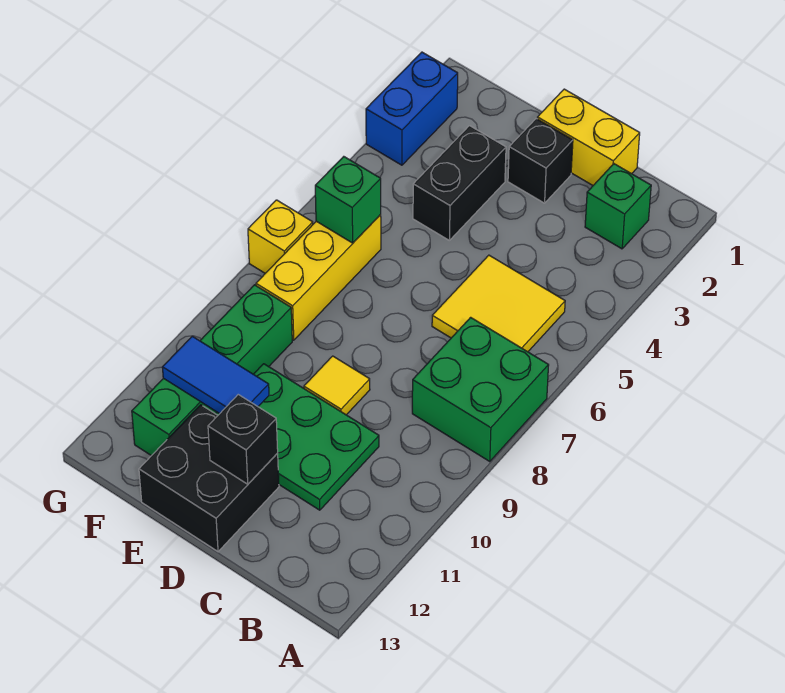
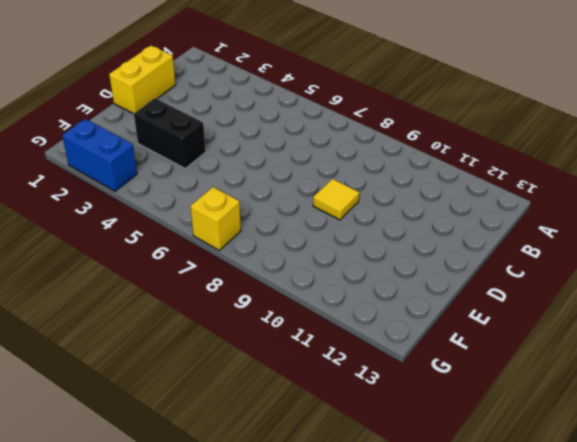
none -> green 2x2 brick [412,317,549,462]
none -> green 1x1 brick [585,164,651,249]
none -> yellow 2x2 tile [432,255,565,352]

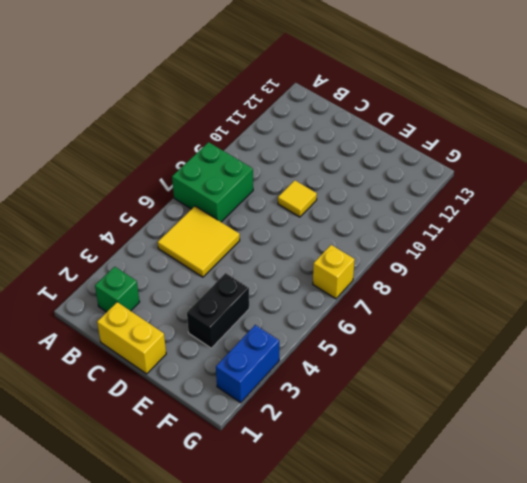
none -> green 2x3 plate [216,364,379,510]
none -> black 1x1 brick [508,119,573,203]
none -> black 2x2 brick [139,405,279,552]

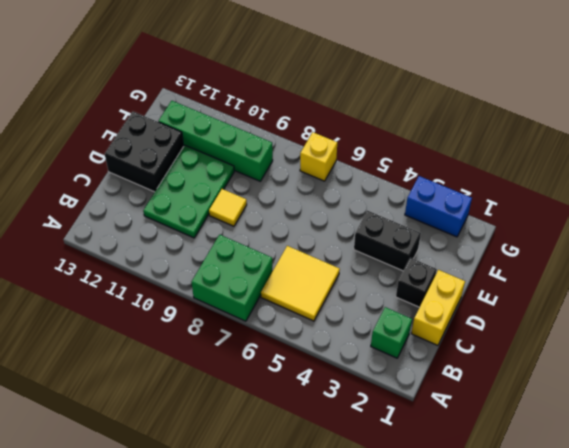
none -> yellow 1x3 brick [256,215,381,340]
none -> black 1x1 brick [208,395,278,484]
none -> blue 1x2 tile [162,336,269,414]

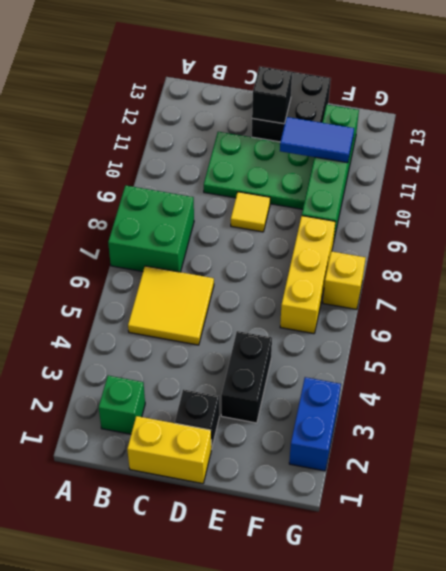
none -> green 1x1 brick [315,157,381,243]

